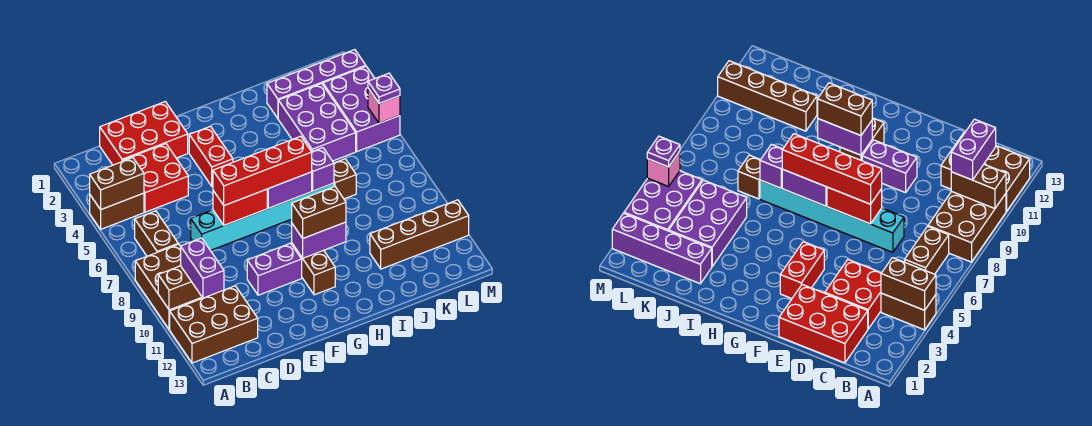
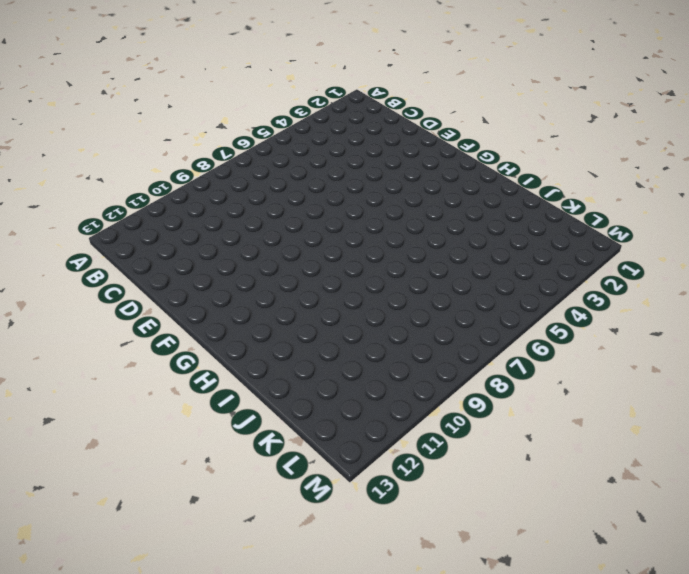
none -> brown 1x2 brick [90,193,144,229]
none -> brown 2x3 brick [135,244,202,330]
none -> brown 2x3 brick [170,286,258,363]

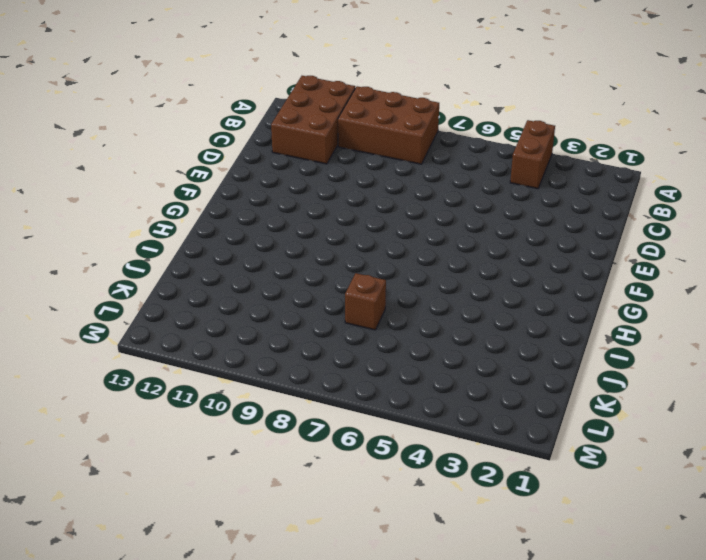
none -> brown 1x2 brick [135,211,178,256]
none -> red 2x3 brick [100,102,188,165]
none -> red 2x2 brick [123,144,188,212]

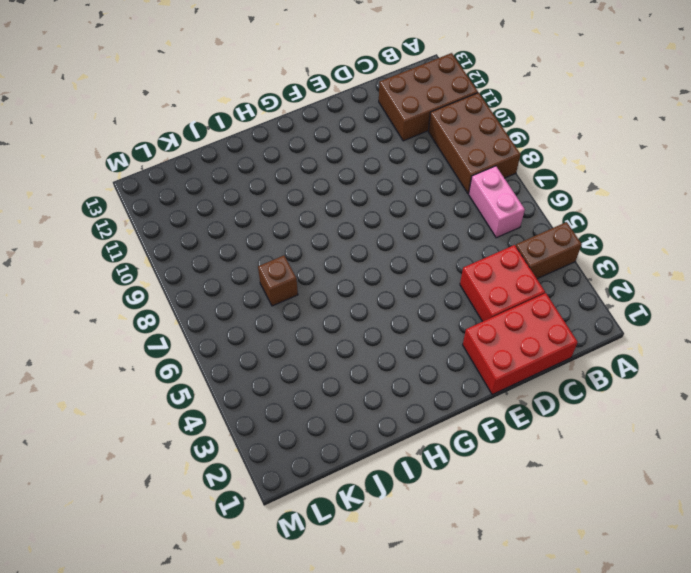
pink 1x2 brick [469,166,525,238] -> brown 1x2 brick [135,211,178,256]
none -> cyan 1x6 brick [191,183,334,251]
none -> purple 1x2 brick [247,243,302,295]
none -> red 1x2 brick [189,126,233,186]

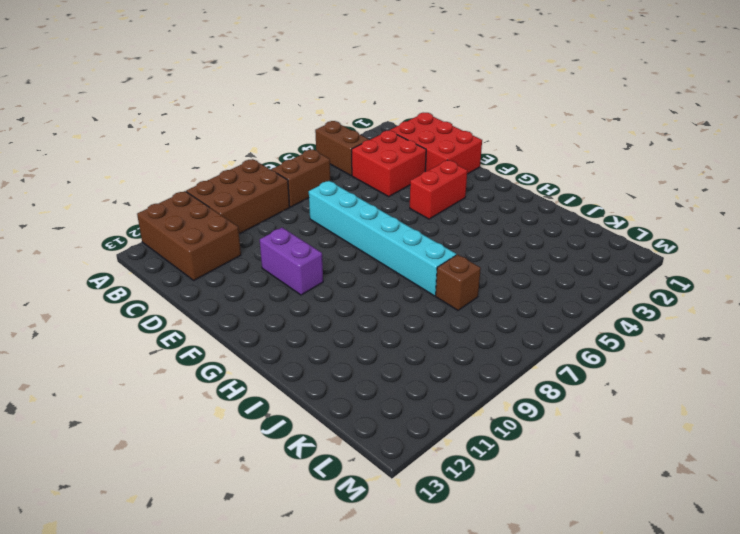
none -> brown 1x2 brick [292,244,335,295]
none -> purple 1x4 brick [267,50,366,118]
none -> purple 2x3 brick [278,83,356,161]

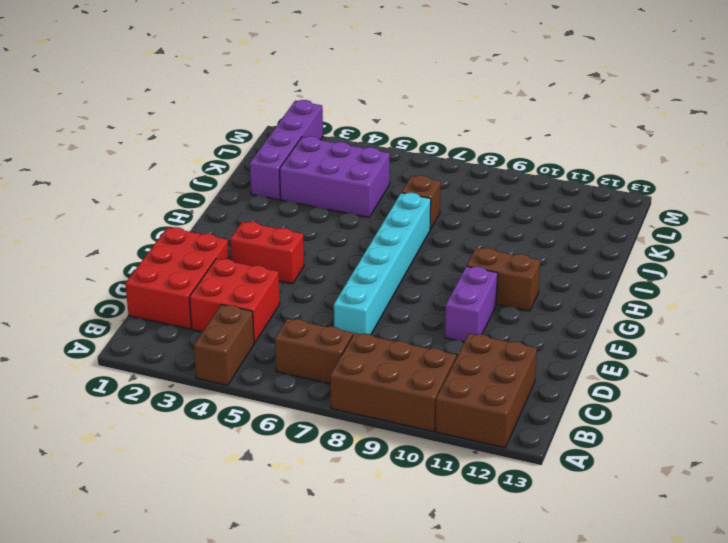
none -> brown 1x4 brick [370,200,469,269]
none -> purple 2x3 brick [323,66,400,152]
none -> brown 1x2 brick [90,158,144,210]

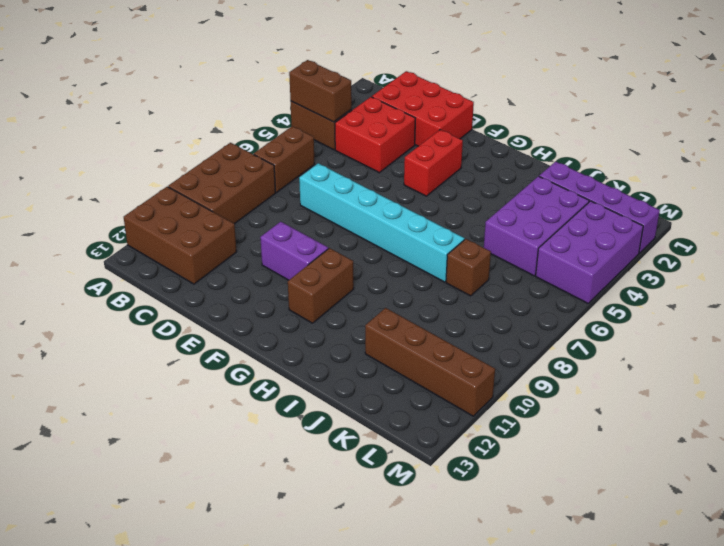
none -> brown 1x2 brick [158,266,202,310]
none -> red 1x2 brick [213,189,267,225]
none -> purple 1x2 brick [267,172,312,208]

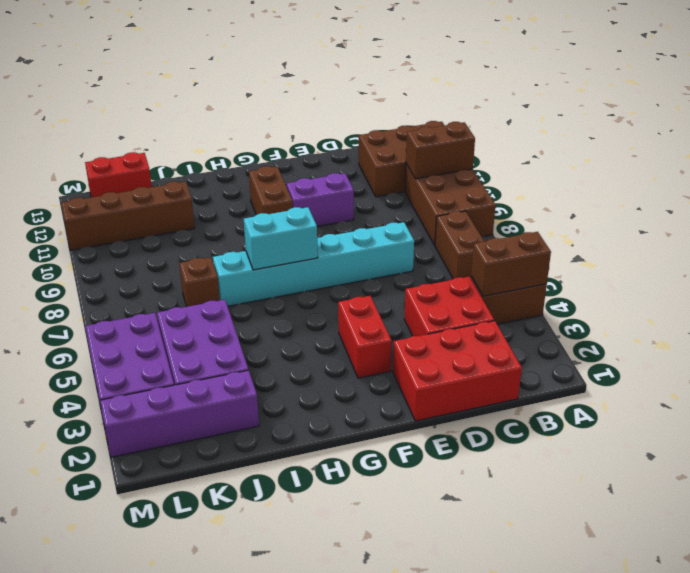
cyan 1x2 brick [244,207,318,270] -> purple 1x2 brick [267,172,312,208]
red 1x2 brick [85,152,152,197] -> red 1x2 brick moved to [213,189,267,225]
none -> purple 1x2 brick [292,222,346,258]
none -> purple 1x1 brick [312,148,334,191]
none -> pink 1x1 brick [368,88,400,123]

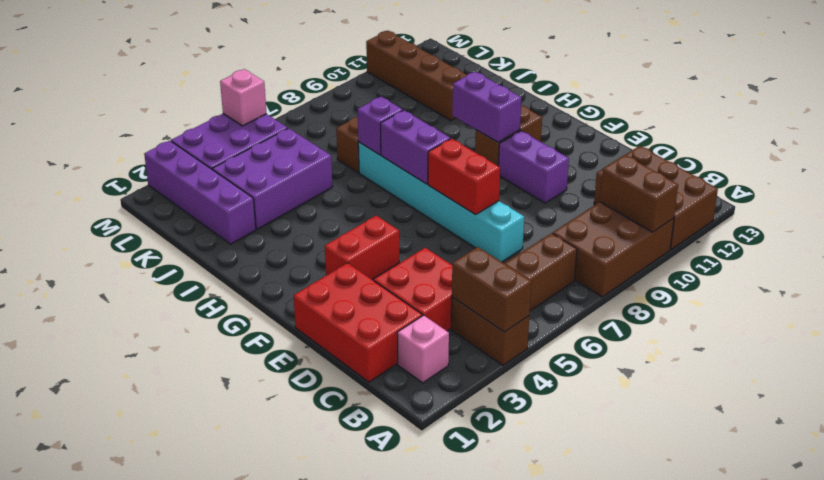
pink 1x1 brick [397,315,449,383] -> none
none -> purple 1x2 brick [181,238,224,298]
none -> red 1x4 brick [213,136,312,206]
none -> brown 1x2 brick [292,187,346,238]

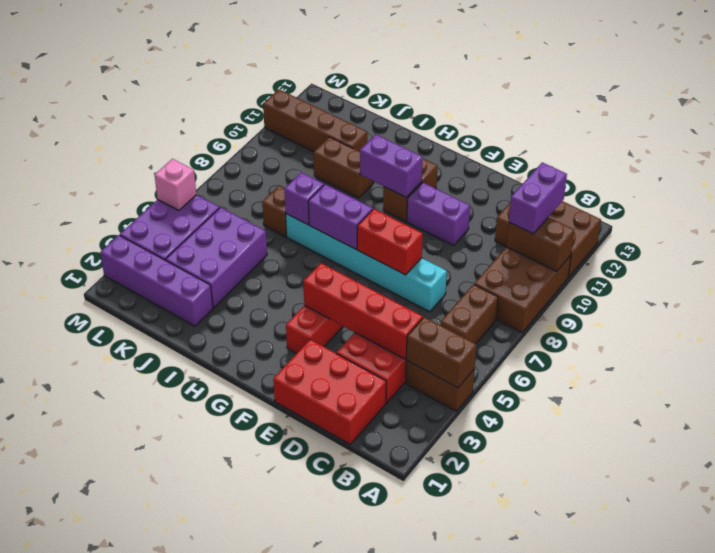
red 1x4 brick [303,263,423,359] -> red 1x4 brick moved to [213,136,312,206]
brown 1x2 brick [314,137,374,198] -> brown 1x2 brick moved to [292,187,346,238]
none -> purple 1x1 plate [368,73,400,103]

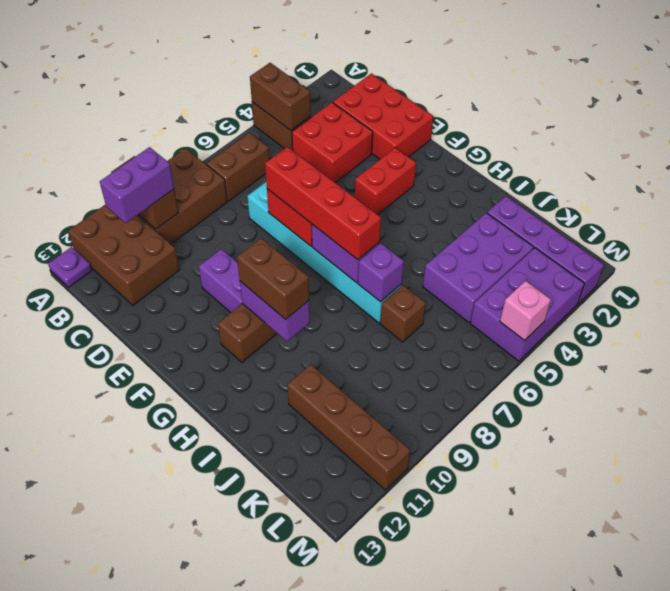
purple 1x1 plate [48,247,92,287] -> purple 1x1 plate moved to [368,73,400,103]

